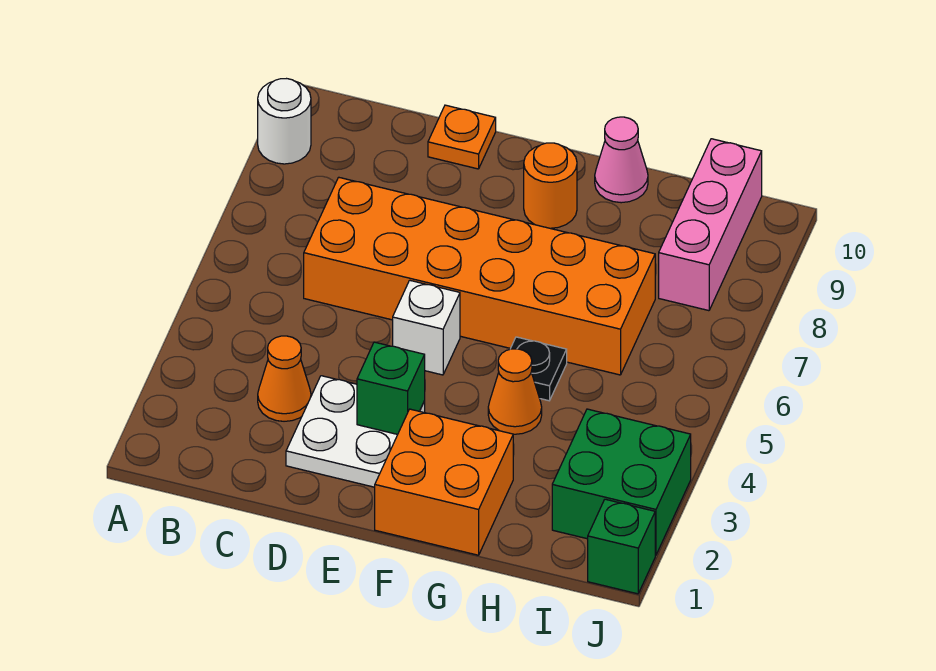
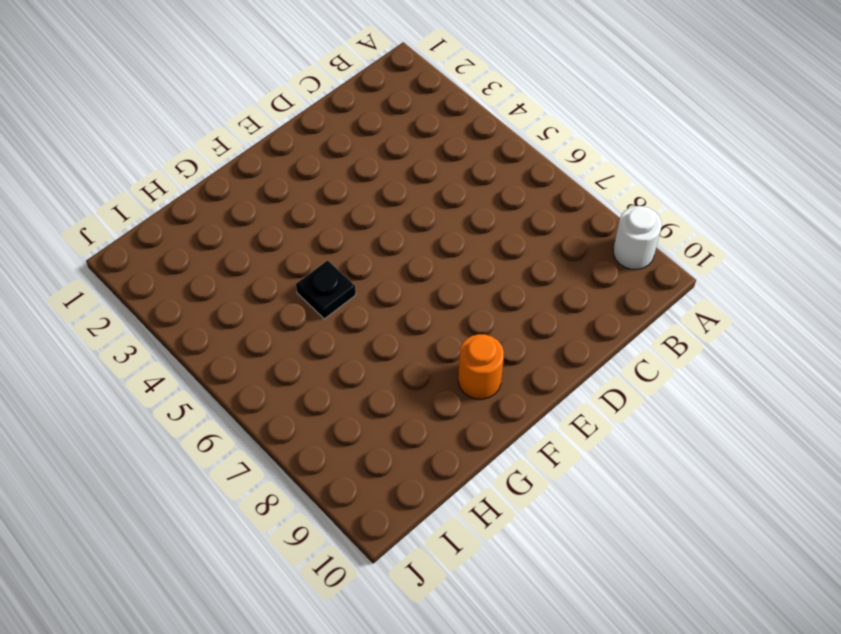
none -> orange 1x1 cone [258,336,311,421]
none -> orange 2x6 brick [304,177,655,375]
none -> white 2x2 plate [286,376,425,487]

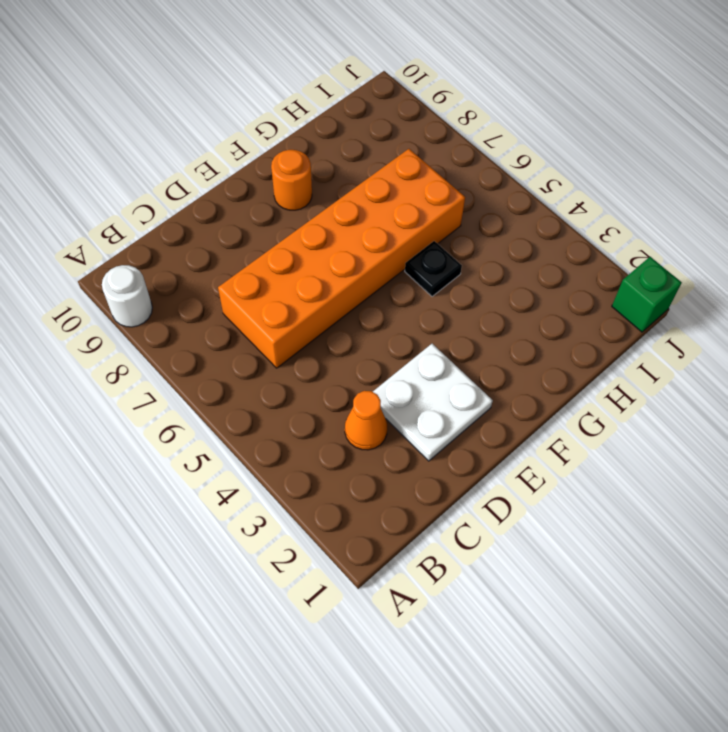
none -> orange 1x1 plate [428,105,496,169]
none -> white 1x1 brick [393,280,460,375]
none -> orange 2x2 brick [375,409,513,555]

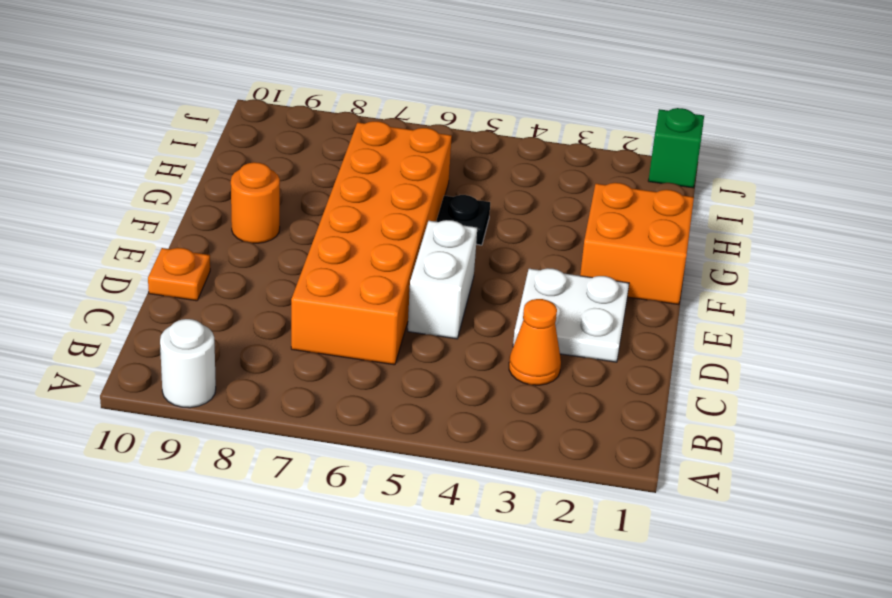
white 1x2 brick [408,220,477,339] -> white 1x1 brick [393,280,460,375]
none -> orange 1x1 cone [488,349,542,434]
none -> pink 1x1 cone [595,117,648,203]
none -> green 2x2 brick [552,409,691,555]

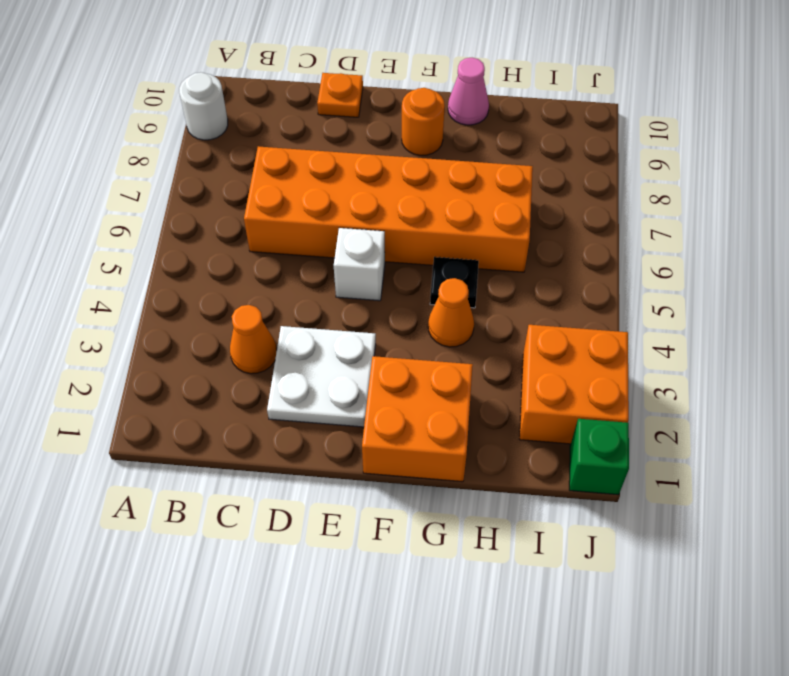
orange 2x2 brick [520,325,629,444] -> green 2x2 brick [552,409,691,555]
none -> pink 1x3 brick [659,139,762,311]
none -> green 1x1 brick [357,342,425,434]

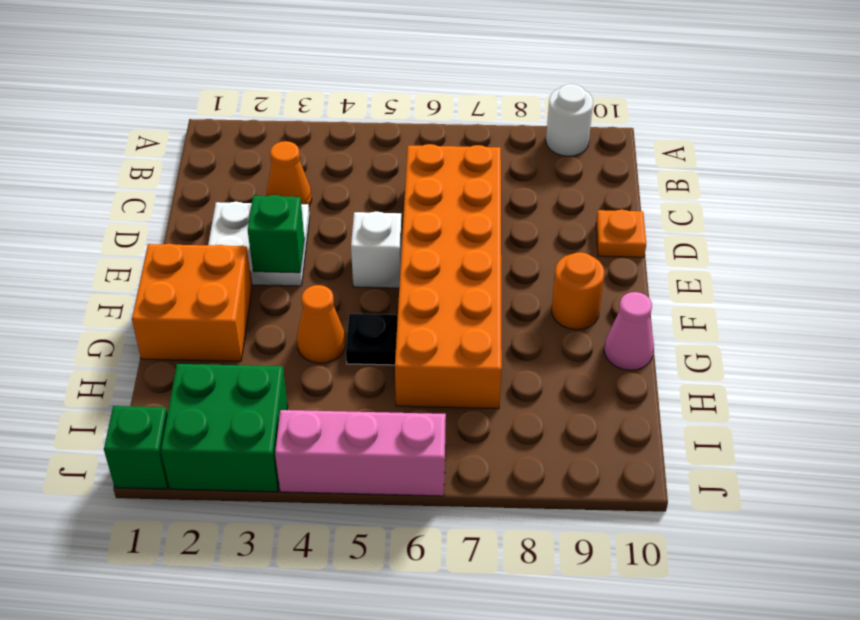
pink 1x3 brick [275,410,446,496] -> pink 1x3 brick moved to [659,139,762,311]

